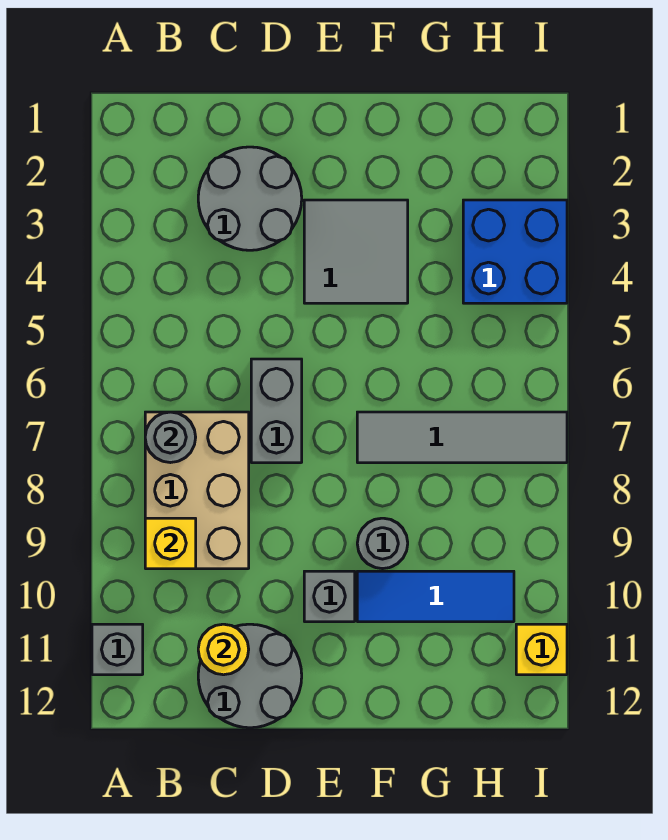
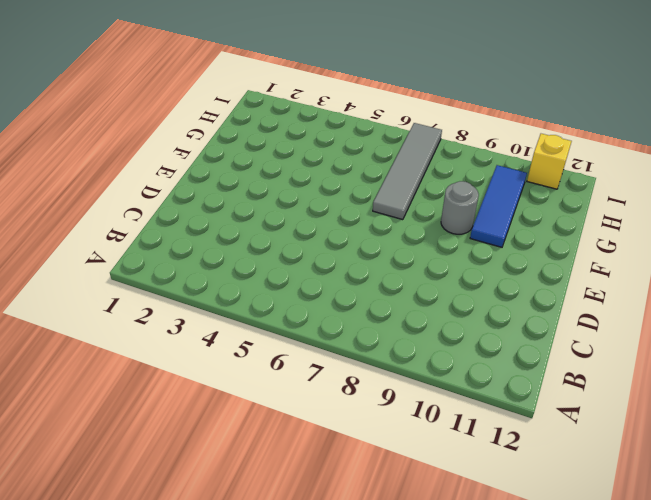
none -> grey 1x1 brick [92,624,143,675]
none -> tan 2x3 brick [145,412,249,569]
none -> grey 2x2 round brick [198,147,302,250]

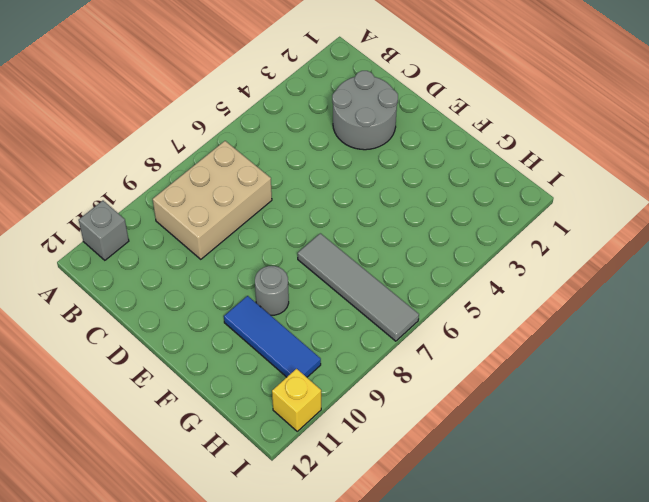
none -> grey 2x2 round brick [198,624,302,728]
none -> grey 1x2 brick [251,359,302,463]
none -> grey 2x2 tile [304,200,408,303]

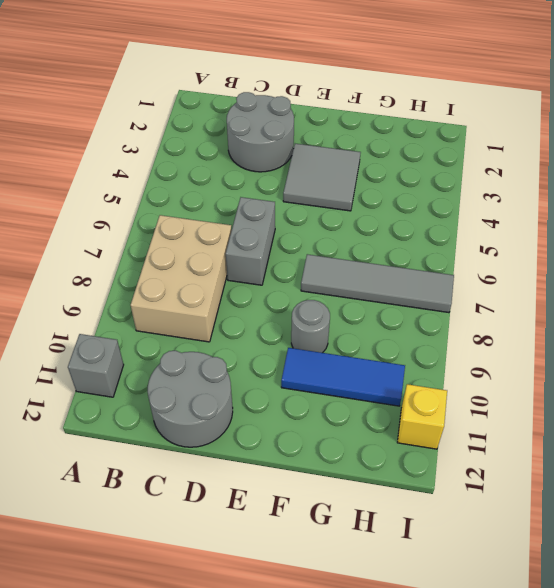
none -> grey 1x1 brick [304,571,355,622]
none -> blue 2x2 brick [463,200,567,303]
none -> grey 1x1 round brick [145,412,196,463]

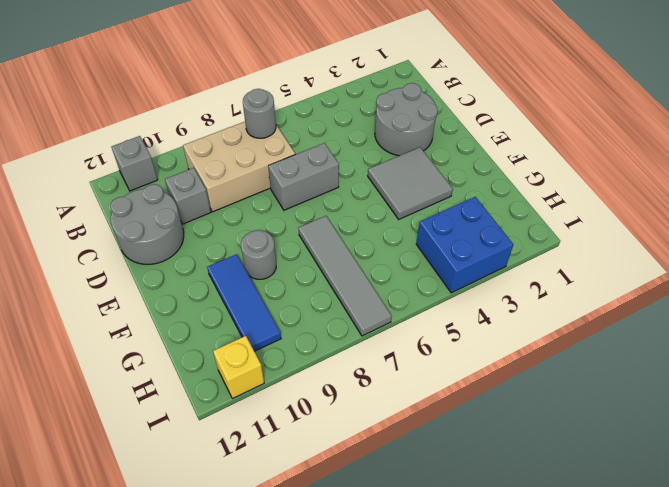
grey 1x1 brick [165,168,211,224] -> grey 1x1 brick moved to [304,571,355,622]
none -> yellow 1x1 brick [145,518,196,569]
none -> yellow 1x1 round brick [198,624,249,675]

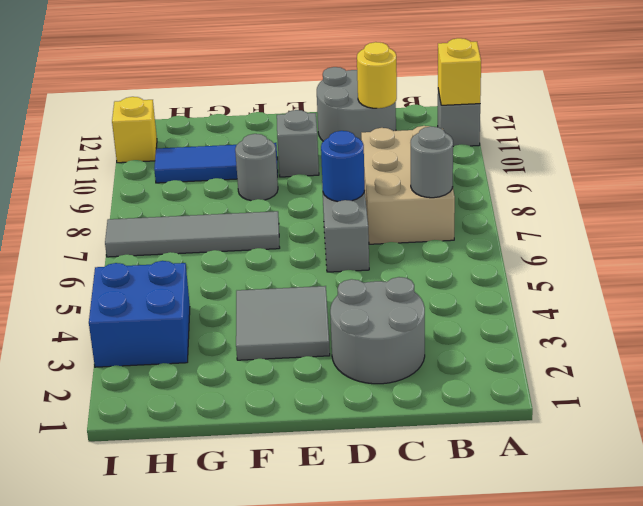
yellow 1x1 brick [438,38,481,105] -> yellow 1x1 brick moved to [145,518,196,569]
blue 1x1 round brick [321,131,365,201] -> none

